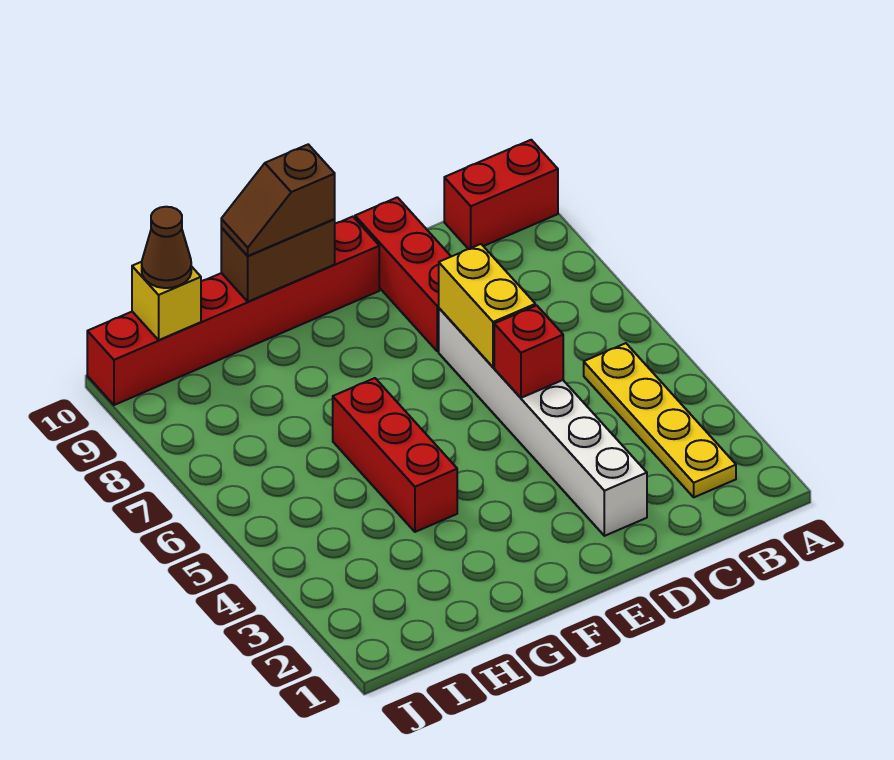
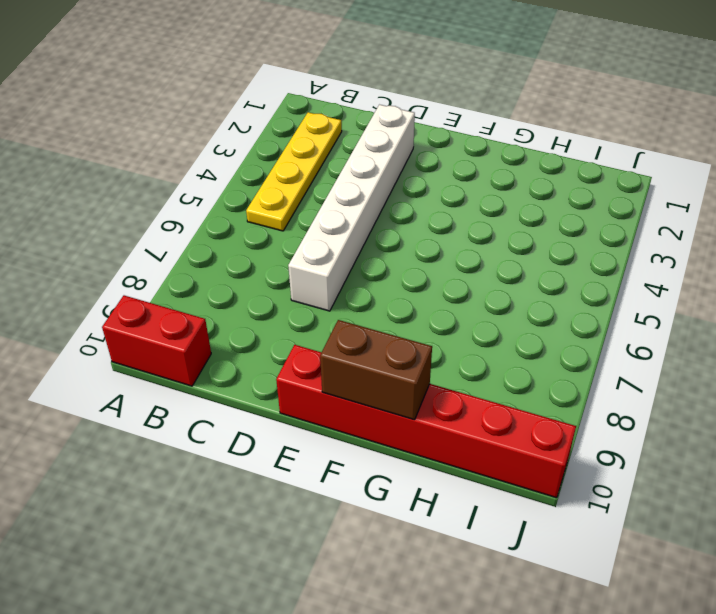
none -> red 1x3 brick [355,197,451,351]
none -> red 1x3 brick [333,378,457,532]
none -> red 1x1 brick [494,305,563,398]

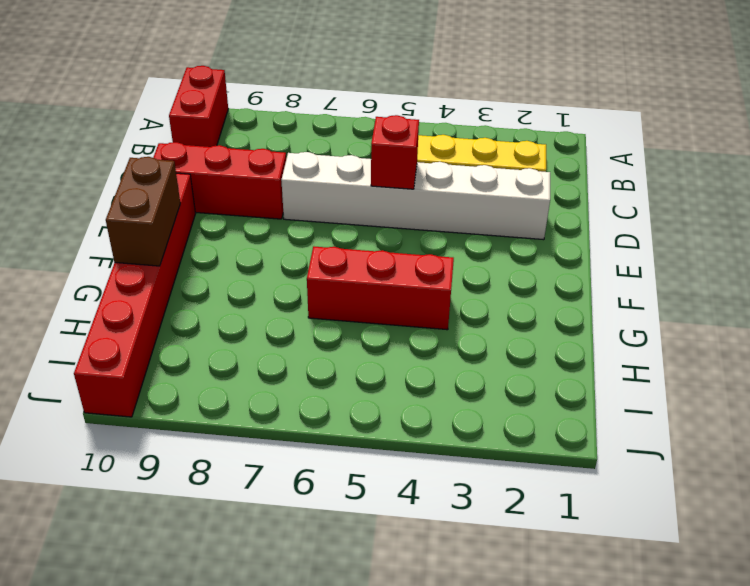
none -> yellow 1x2 brick [439,244,535,367]
none -> yellow 1x1 brick [132,262,201,340]
none -> brown 1x2 slope [221,144,335,256]

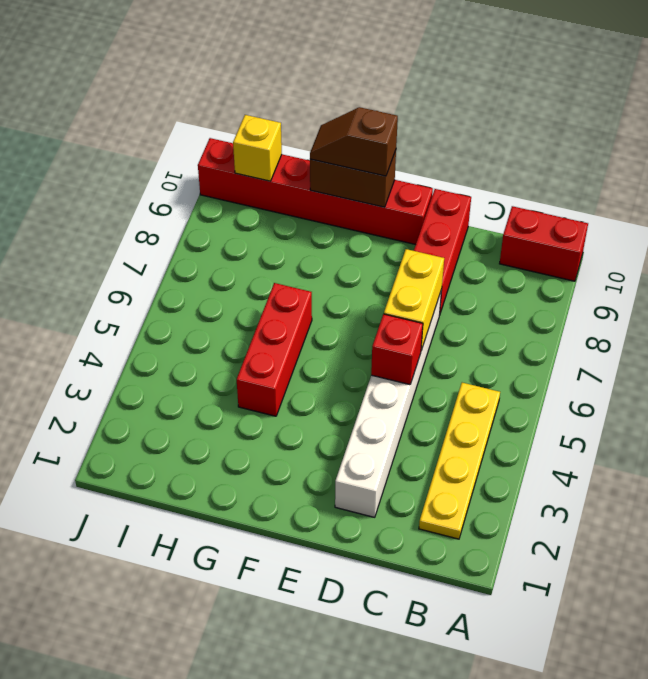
none -> brown 1x1 cone [142,207,191,288]

